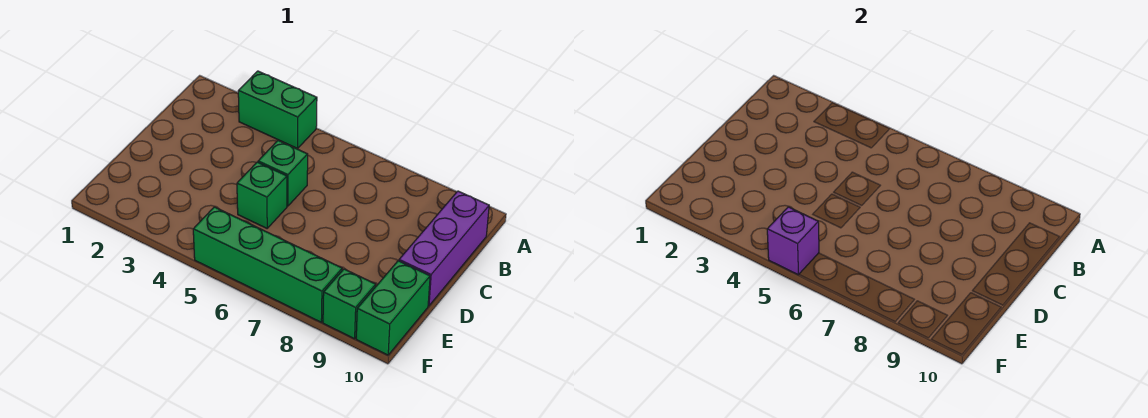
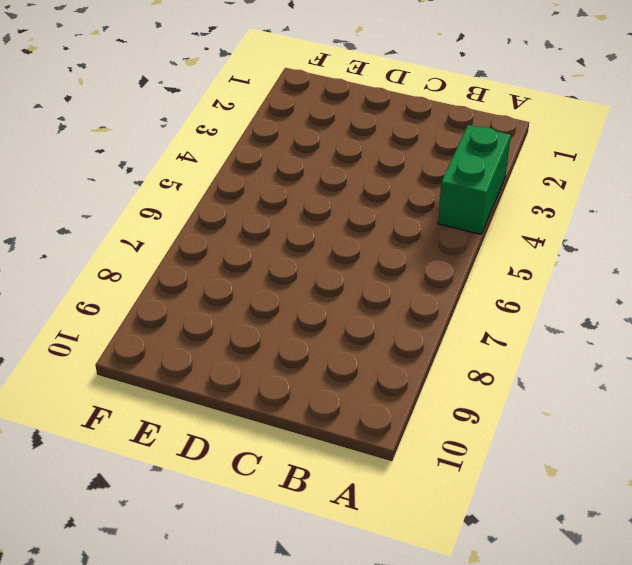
none -> purple 1x3 brick [399,191,489,306]
none -> green 1x1 brick [258,141,308,206]

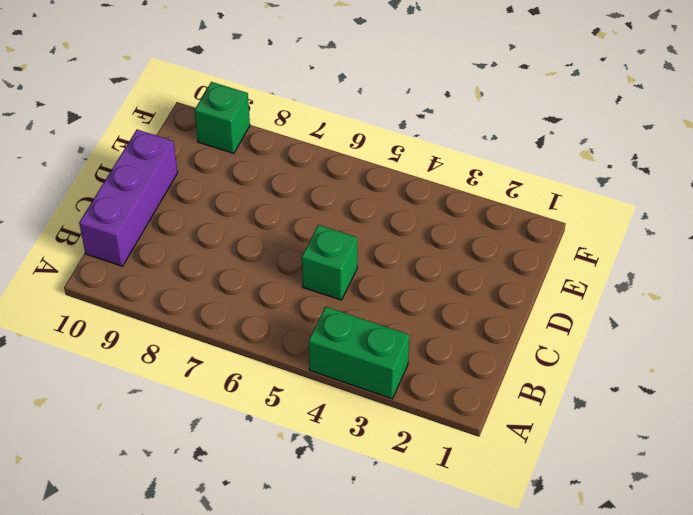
none -> green 1x1 brick [237,162,287,228]
none -> green 1x2 brick [356,261,430,355]

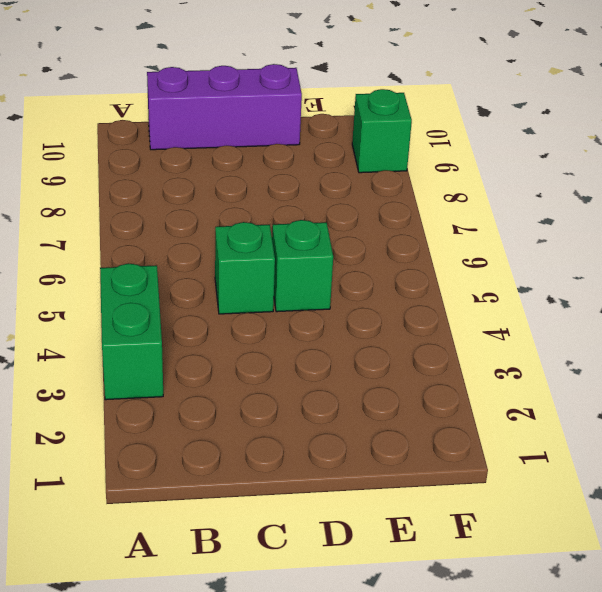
none -> green 1x2 brick [356,261,430,355]
none -> green 1x4 brick [193,207,342,322]

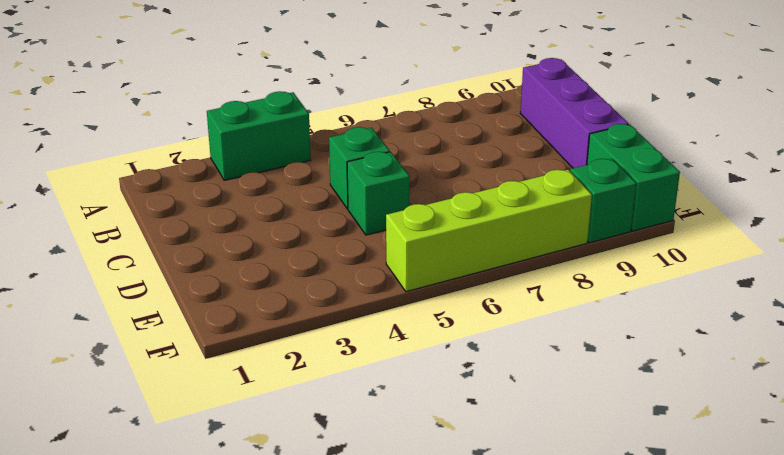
lime 1x4 brick [386,170,592,292] -> green 1x4 brick [193,207,342,322]
none -> purple 1x1 brick [767,207,819,275]

